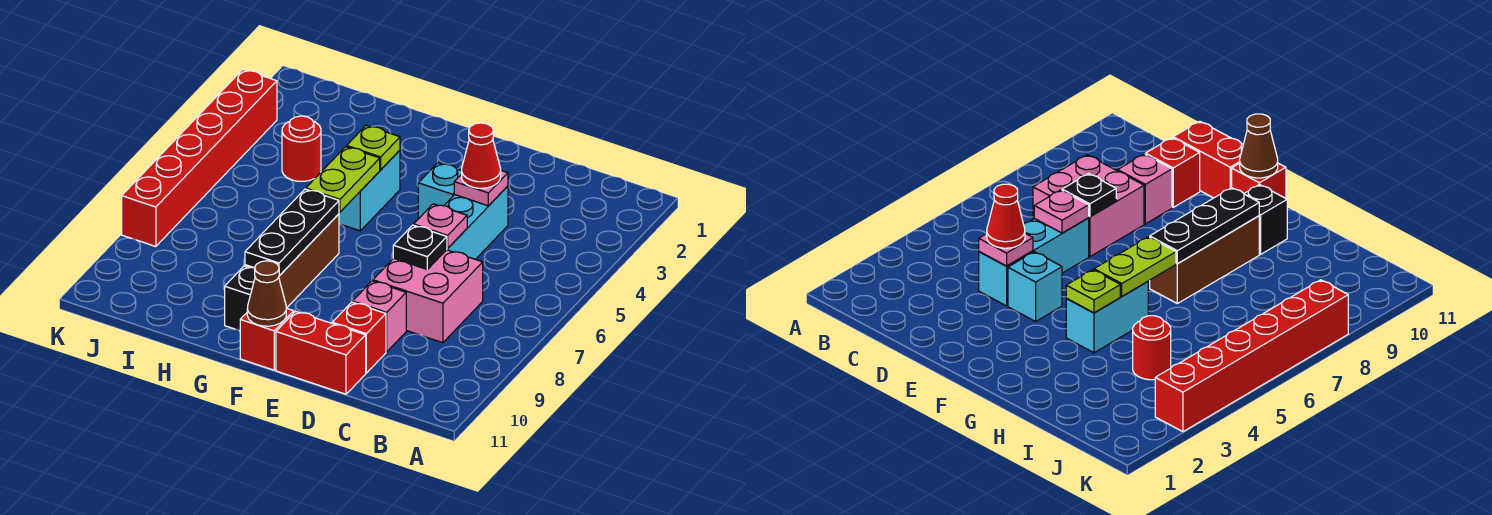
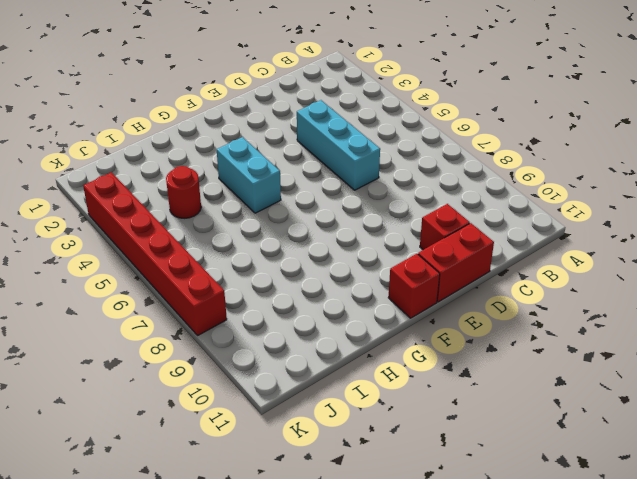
none -> pink 2x2 brick [373,250,483,343]
none -> pink 1x1 brick [353,281,406,352]
none -> cyan 1x1 brick [418,163,462,219]

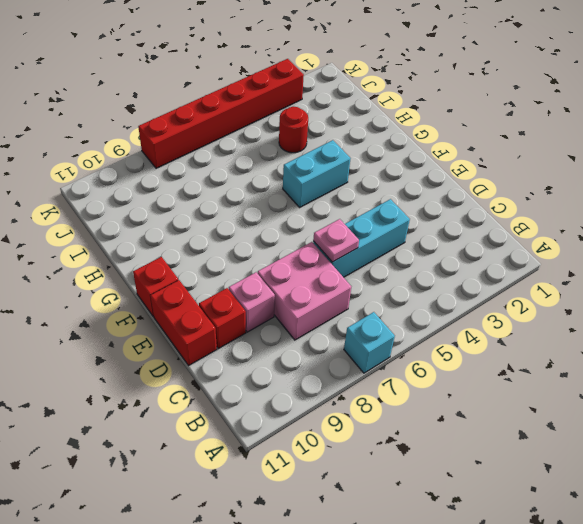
cyan 1x1 brick [344,312,395,373] -> cyan 1x1 brick moved to [418,163,462,219]
none -> brown 1x3 brick [245,214,339,308]
none -> black 1x1 brick [225,266,255,331]
none -> pink 1x1 plate [454,171,508,206]

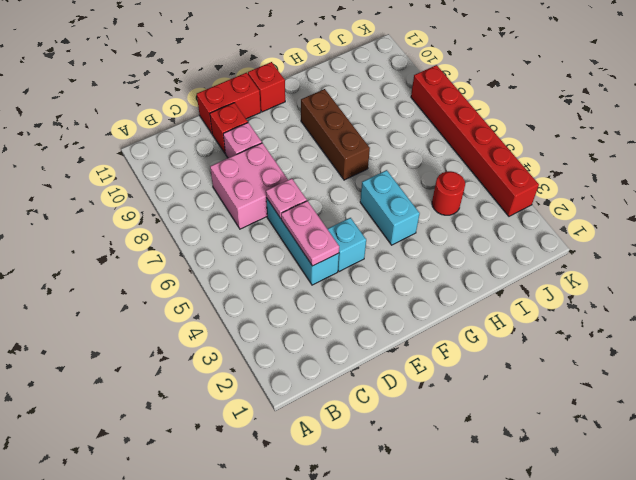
pink 1x2 plate [281,201,339,266] -> pink 1x1 plate [454,171,508,206]
none -> black 1x1 brick [225,266,255,331]
none -> black 1x1 plate [393,225,447,269]
none -> brown 1x1 cone [247,261,286,326]

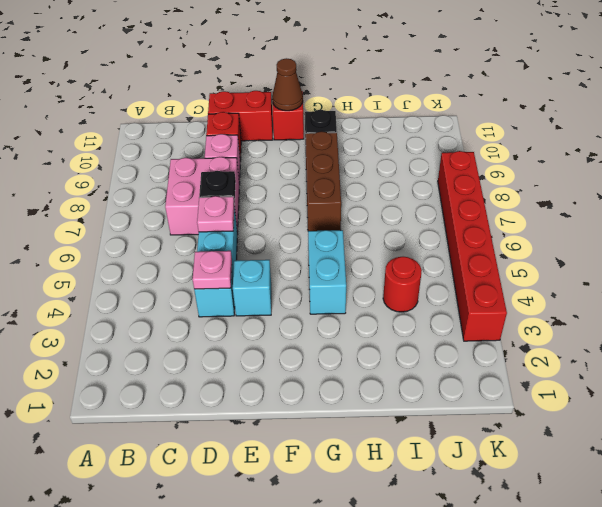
none -> lime 1x1 plate [347,125,400,170]
none -> lime 1x2 plate [306,147,380,212]
none -> black 1x3 plate [245,189,339,276]

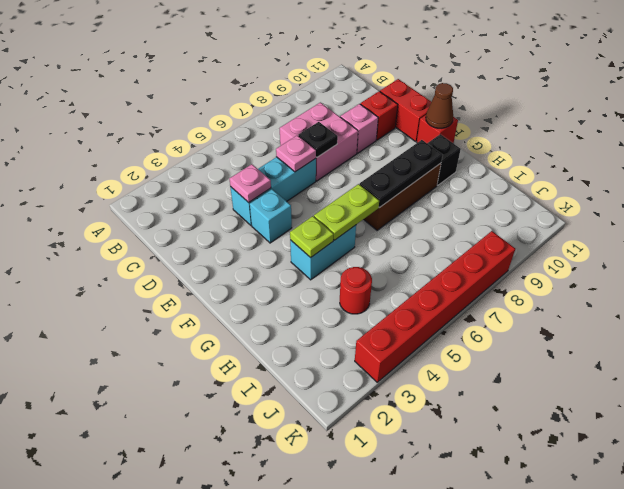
none -> red 1x1 cone [462,123,501,188]

